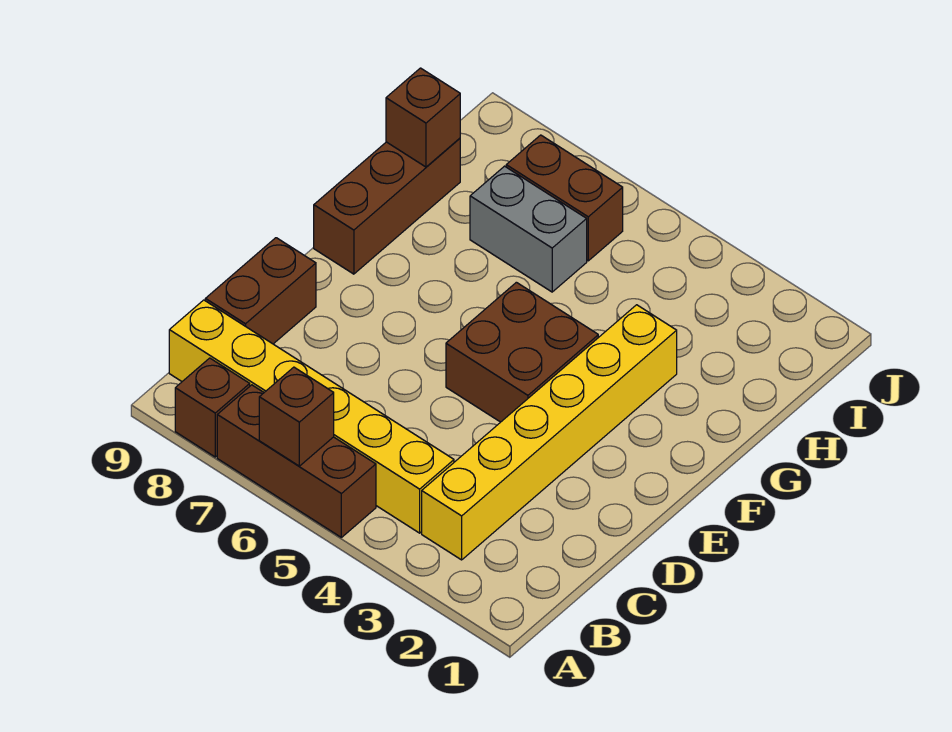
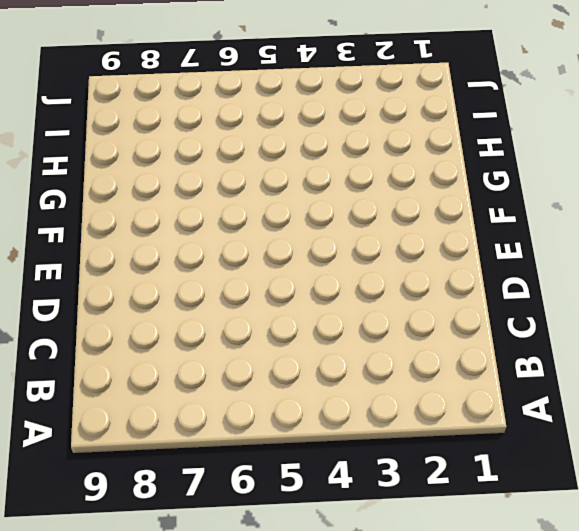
none -> brown 1x3 brick [217,385,376,537]
none -> brown 1x1 brick [175,358,250,457]

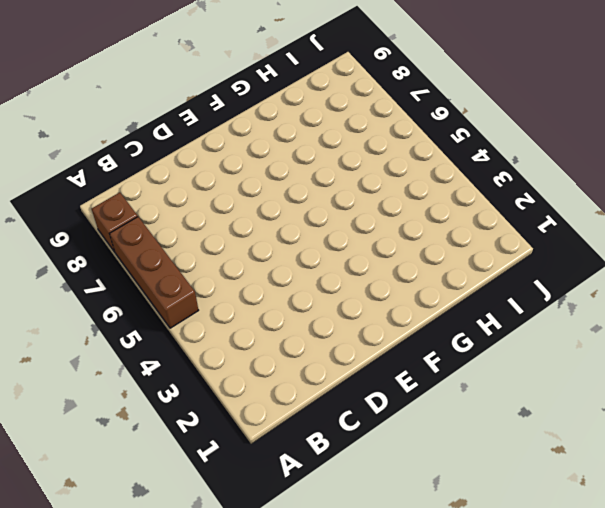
none -> yellow 1x6 brick [422,305,677,560]
none -> yellow 1x6 brick [169,300,454,533]

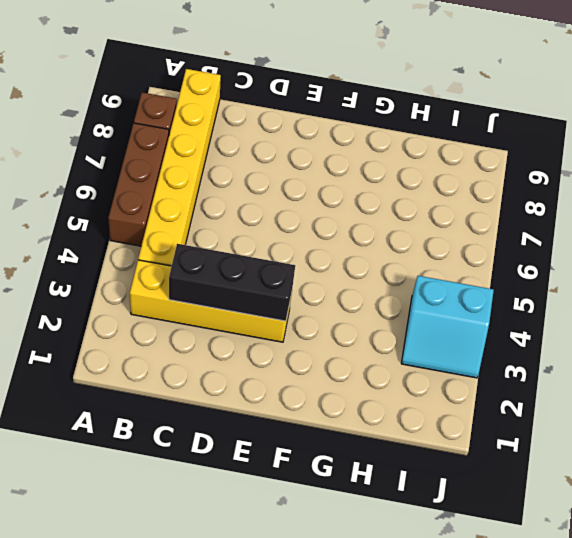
yellow 1x4 brick [130,260,292,342] -> yellow 1x6 brick [422,305,677,560]
black 1x3 brick [169,244,295,321] -> none
cyan 2x2 slope [401,276,494,378] -> none
none -> brown 1x2 brick [205,238,316,344]
none -> brown 2x2 brick [446,282,598,422]

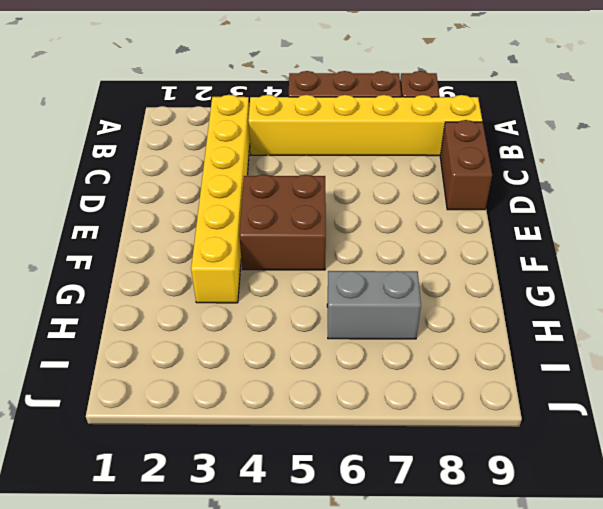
none -> brown 1x3 brick [314,138,460,274]
none -> brown 1x2 brick [506,135,623,261]

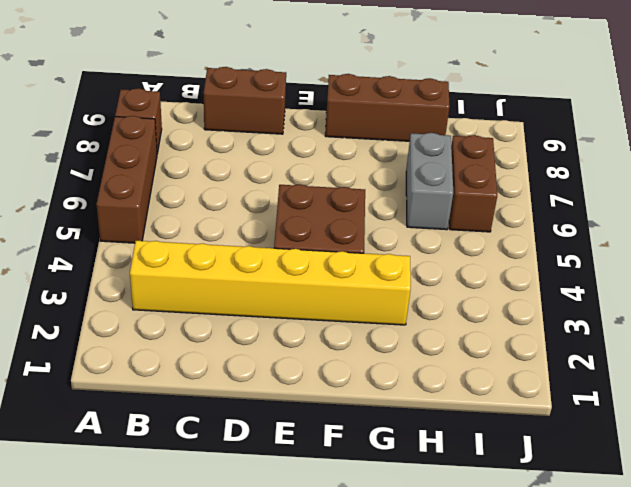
none -> yellow 1x6 brick [169,300,454,533]
none -> brown 1x1 brick [259,367,334,466]

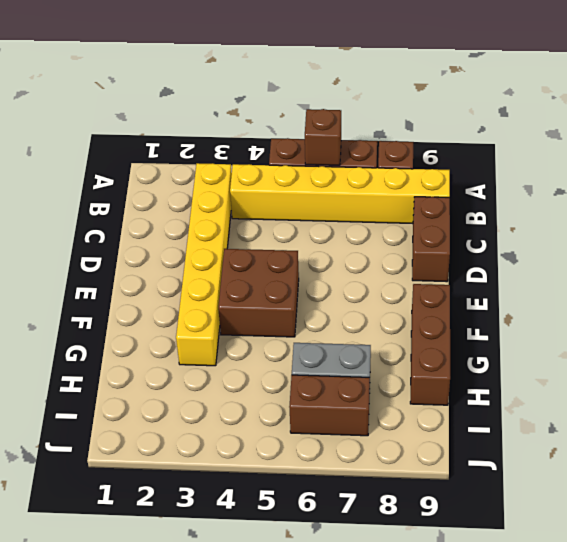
none -> brown 1x1 brick [386,68,460,167]

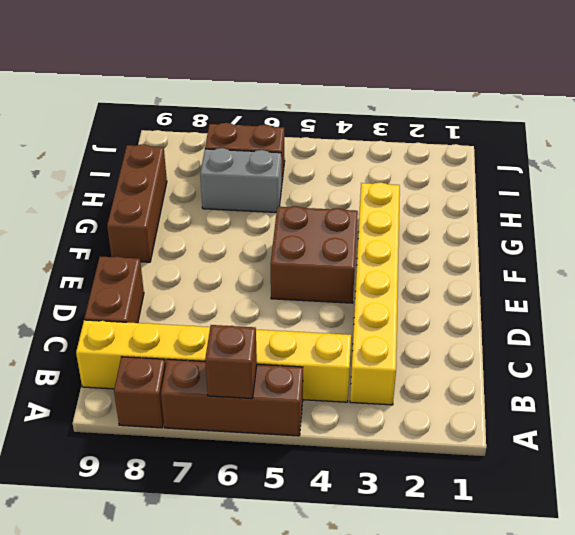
none -> brown 1x1 brick [386,68,460,167]

